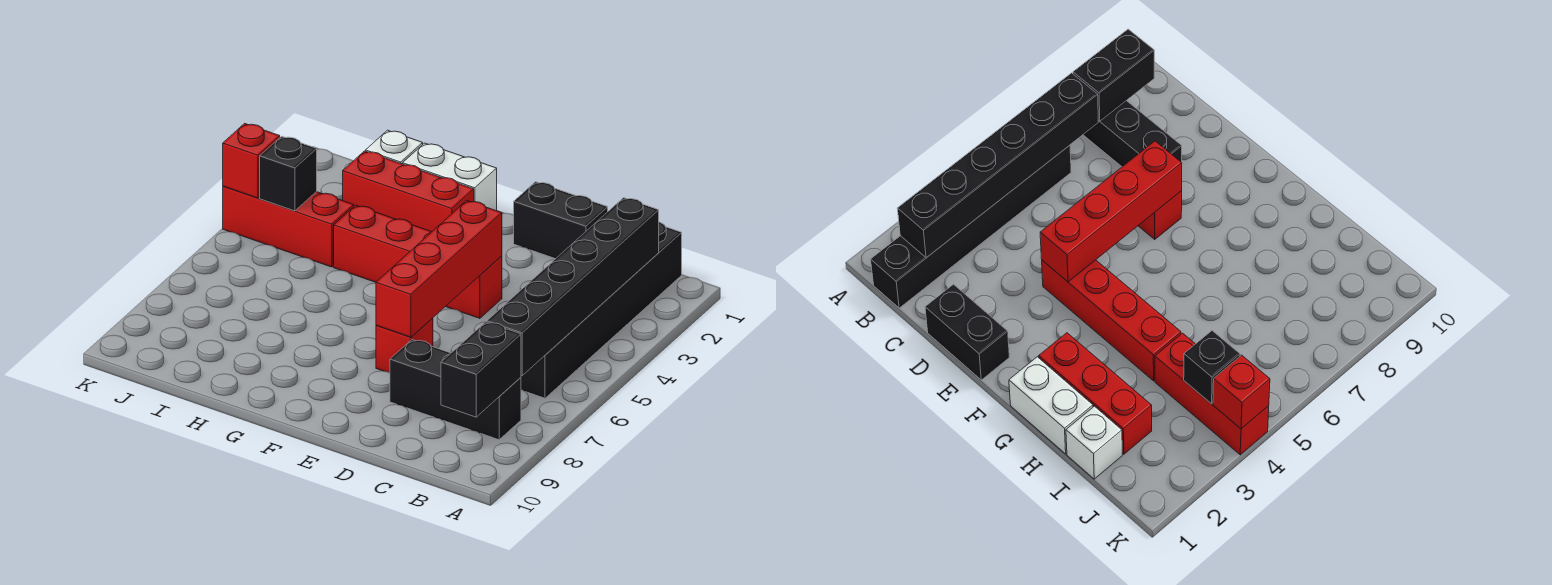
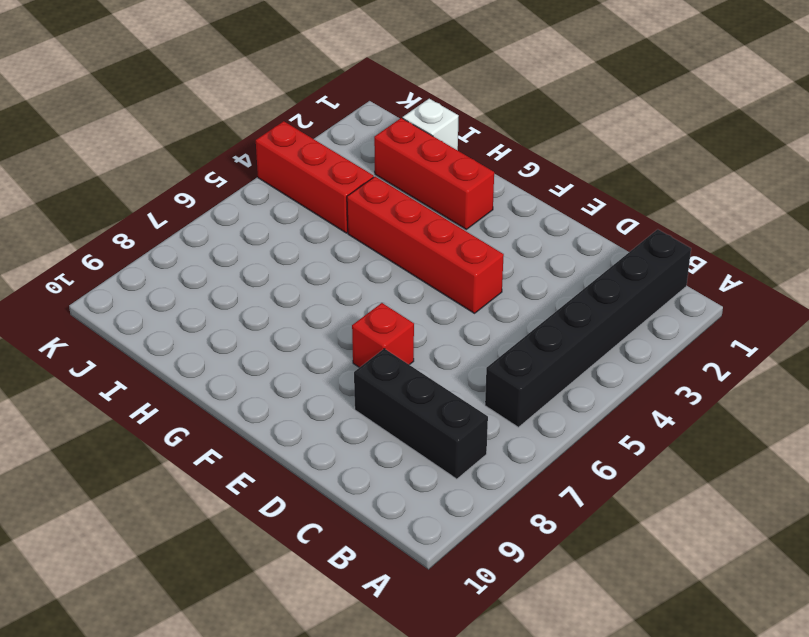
none -> black 1x2 brick [514,182,608,259]
none -> white 1x2 brick [403,143,497,211]
none -> black 1x6 brick [487,198,659,376]

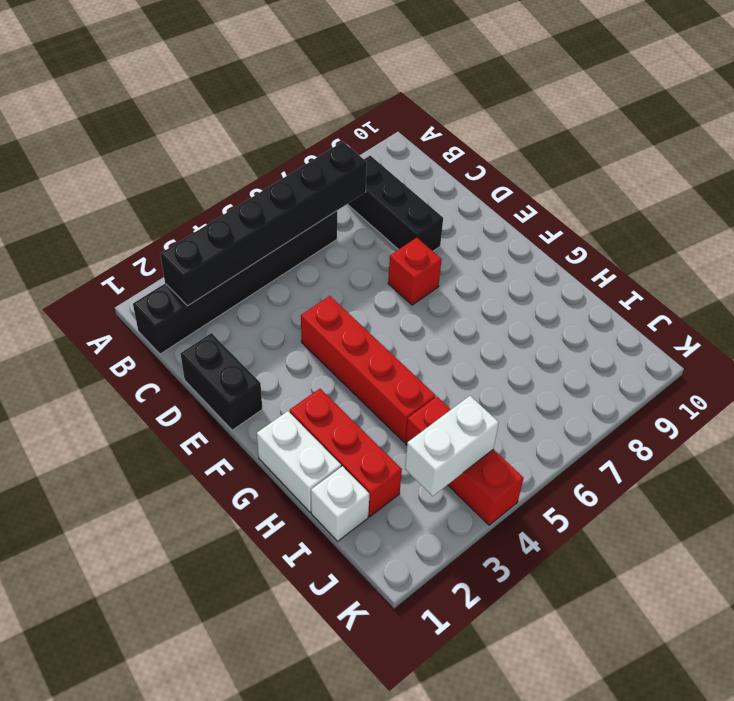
white 1x2 brick [405,396,499,496] -> black 1x1 brick [260,136,317,211]
none -> black 1x2 brick [441,322,521,417]
none -> red 1x4 brick [376,201,502,337]
none -> red 1x1 brick [223,123,280,198]

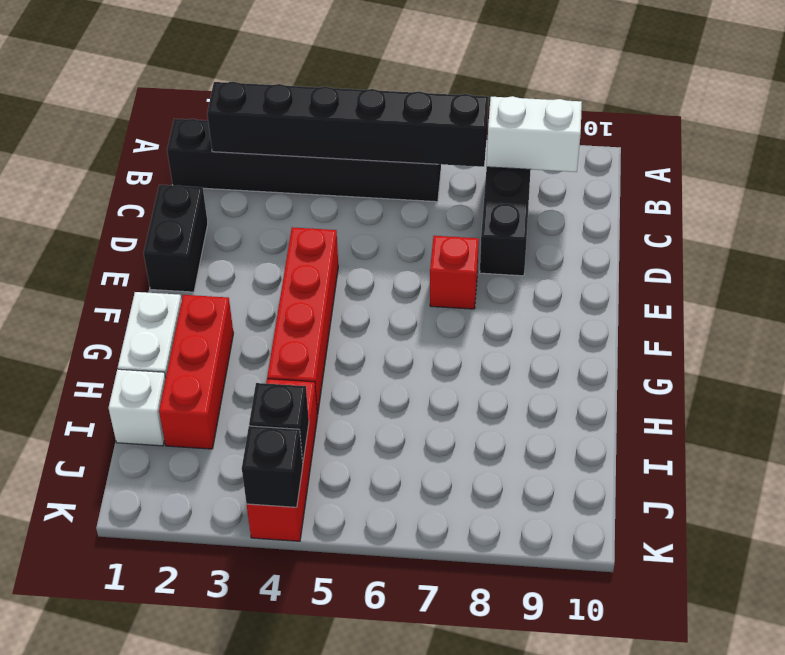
white 1x2 brick [487,96,582,172] -> black 1x2 brick [441,322,521,417]
black 1x1 brick [242,426,303,507] -> red 1x1 brick [223,123,280,198]
none -> red 1x4 brick [376,201,502,337]

